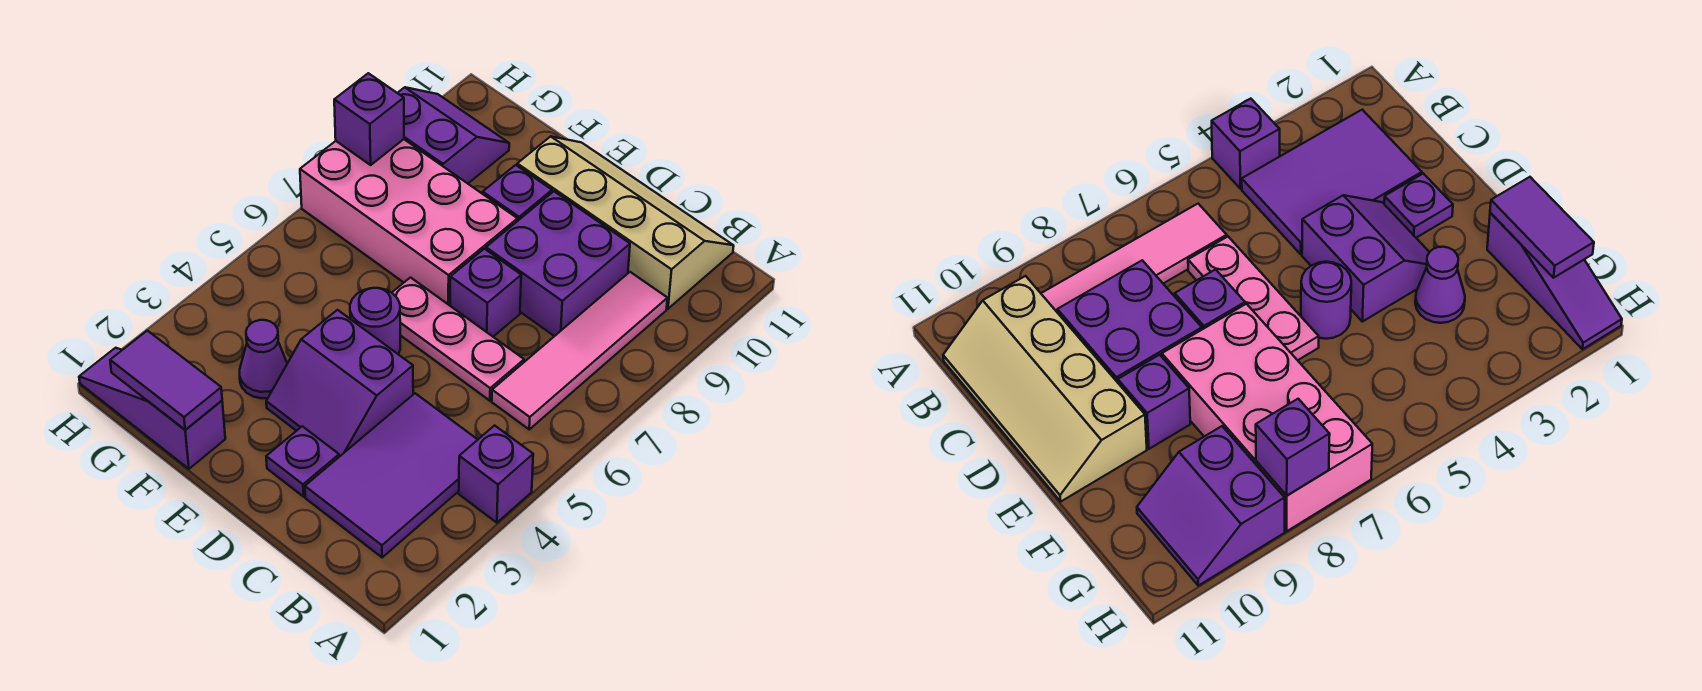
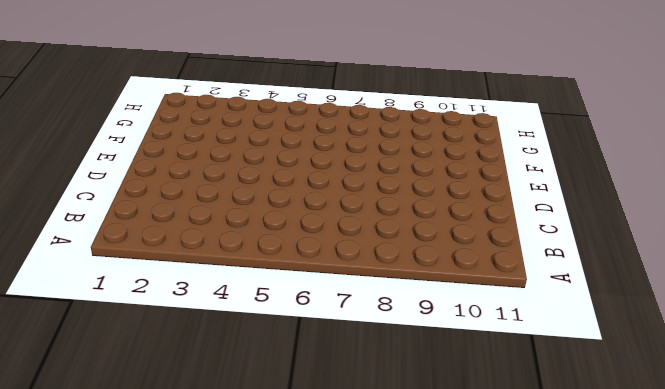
none -> purple 1x1 brick [459,425,533,523]
none -> purple 2x3 tile [305,393,478,557]
none -> pink 1x4 tile [492,272,667,429]

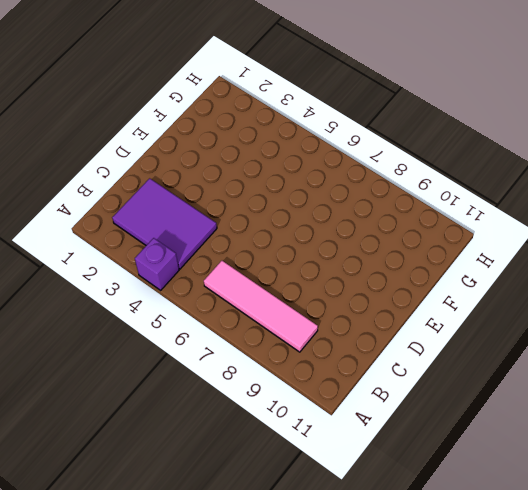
none -> tan 2x4 slope [517,136,734,309]
none -> pink 1x3 plate [392,278,524,401]
none -> purple 2x2 brick [486,191,630,336]

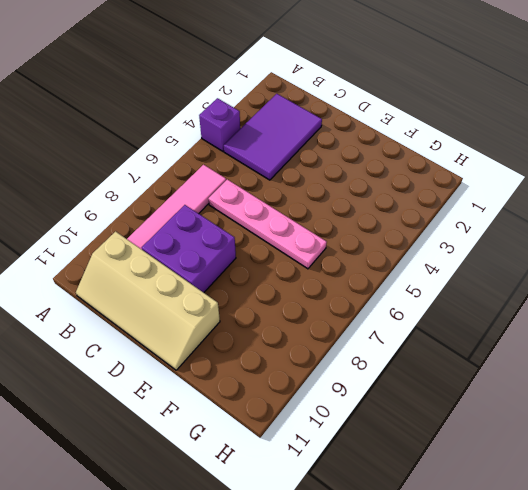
pink 1x4 plate [208,179,327,269] -> pink 1x3 plate [392,278,524,401]
none -> purple 1x1 plate [266,426,339,497]
none -> purple 2x2 slope [266,310,413,457]
none -> purple 1x1 brick [450,249,521,337]

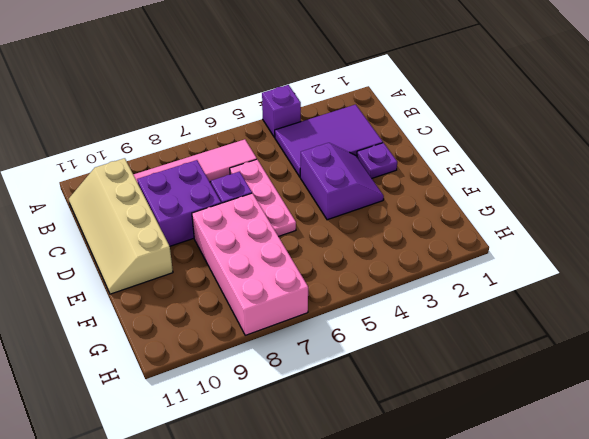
none -> purple 1x1 round brick [350,288,400,354]
none -> purple 1x1 brick [483,165,552,221]
none -> purple 1x3 slope [79,348,225,469]

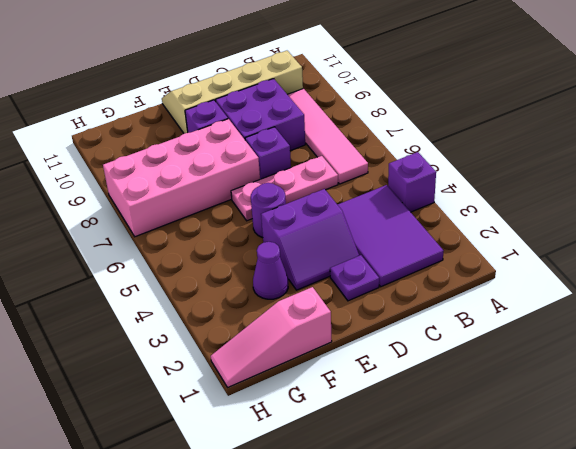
pink 1x3 slope [211,287,332,387] -> purple 1x3 slope [79,348,225,469]
none -> purple 2x2 slope [398,87,509,183]
none -> purple 1x2 tile [110,331,222,430]
none -> purple 1x1 brick [334,73,404,165]

